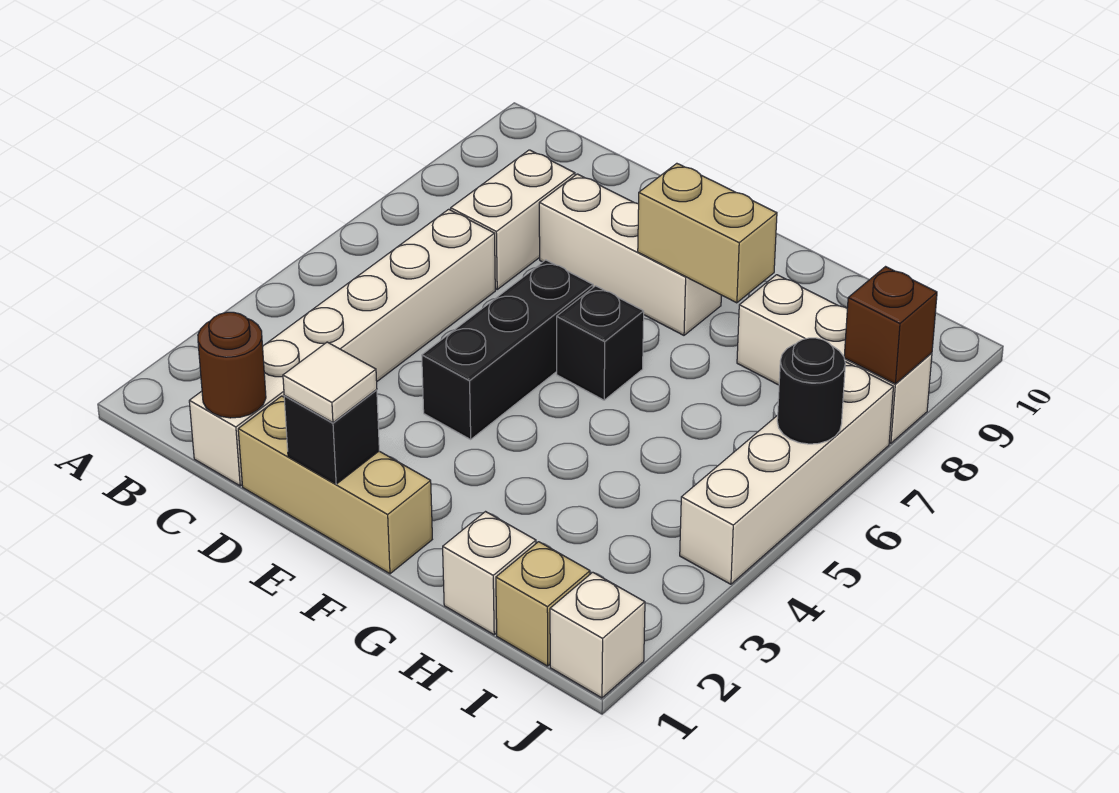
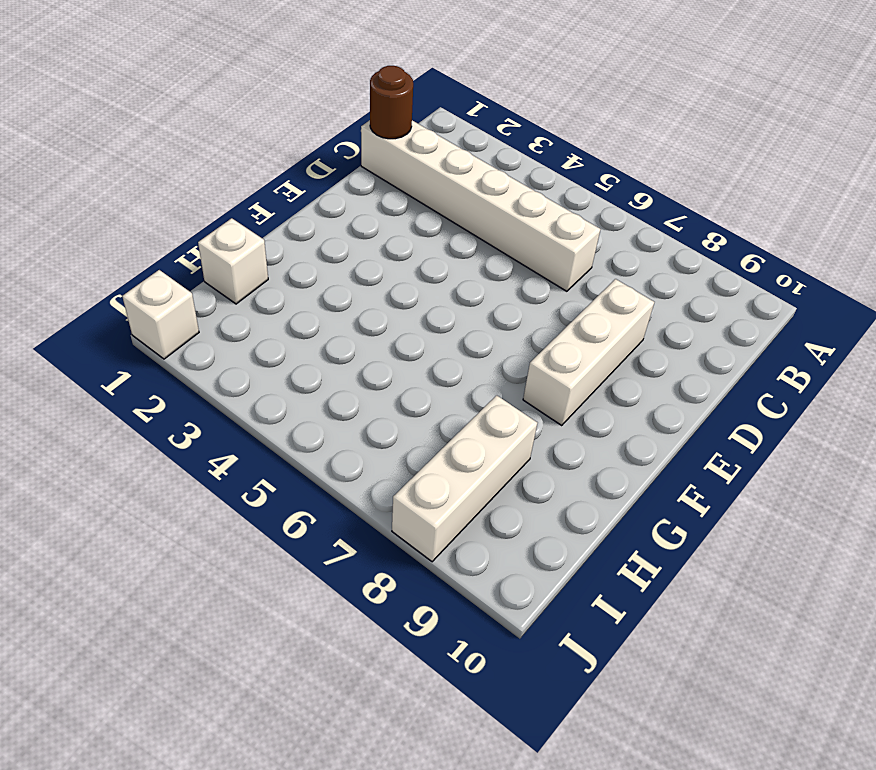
none -> white 1x2 brick [451,150,575,289]
none -> tan 1x3 brick [238,396,432,574]
none -> black 1x3 brick [422,260,593,439]

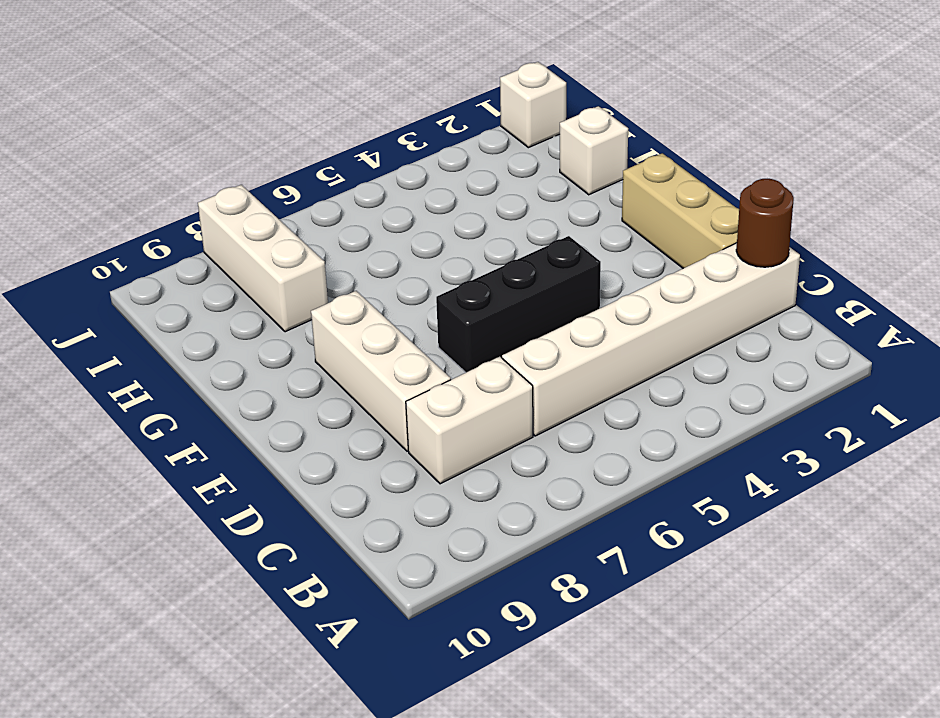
none -> black 1x1 brick [557,286,644,400]
none -> tan 1x1 brick [496,542,590,666]
none -> white 1x4 brick [680,362,893,584]

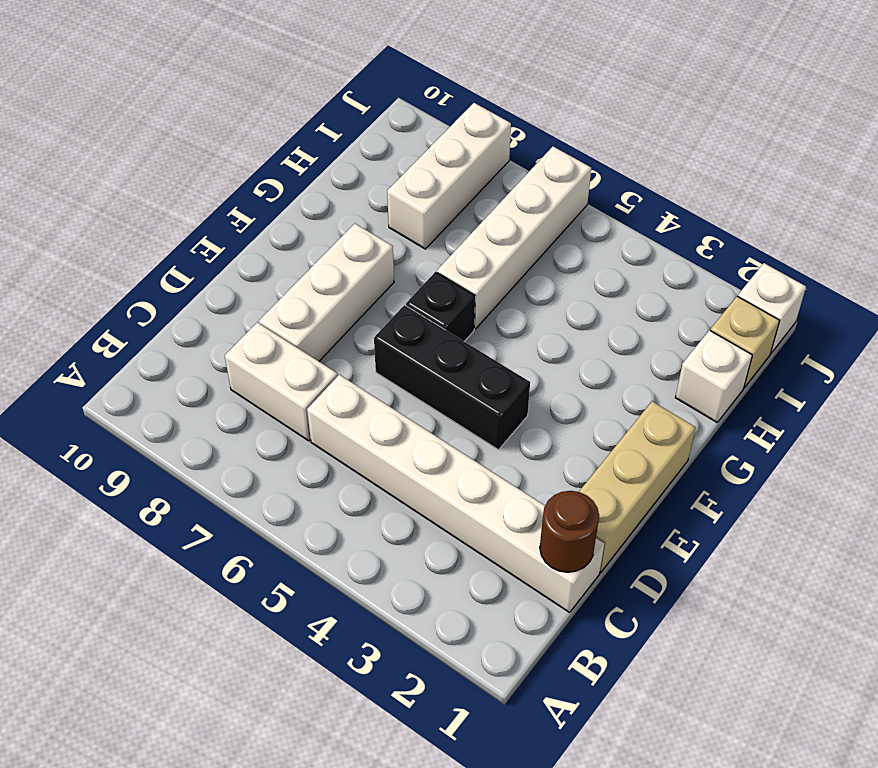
white 1x4 brick [437,147,591,329] -> white 1x4 brick turned to [680,362,893,584]
none -> black 1x1 brick [284,390,379,484]
none -> tan 1x2 brick [638,163,777,303]
none -> black 1x1 round brick [777,338,845,444]

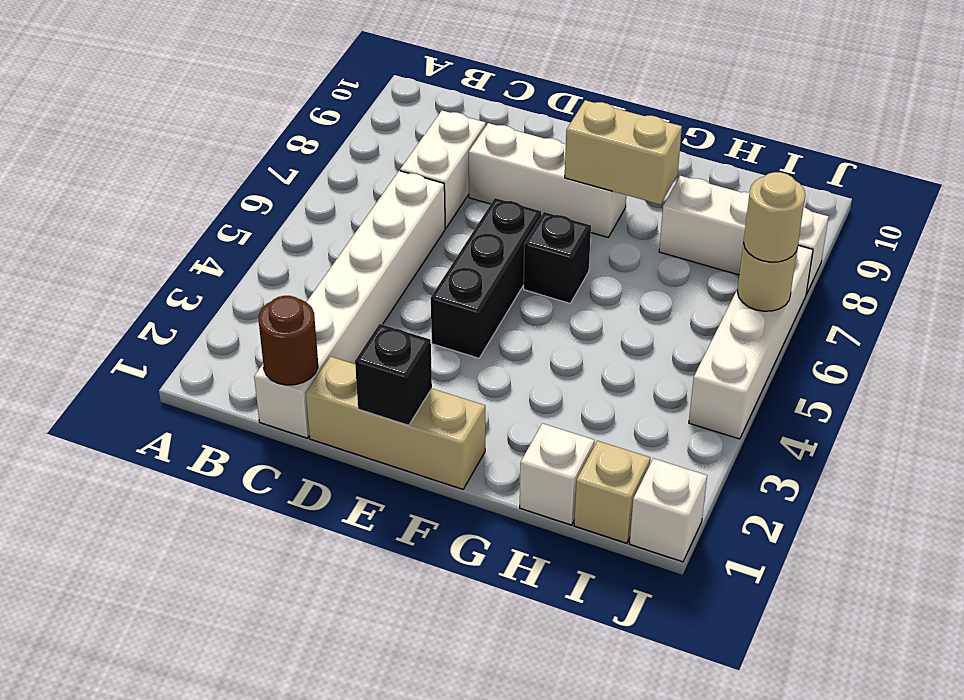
tan 1x1 round brick [737,243,797,311] -> black 1x1 round brick [777,338,845,444]
tan 1x1 round brick [743,172,805,262] -> none
none -> brown 1x1 brick [844,267,937,384]
none -> white 1x1 tile [283,342,377,423]

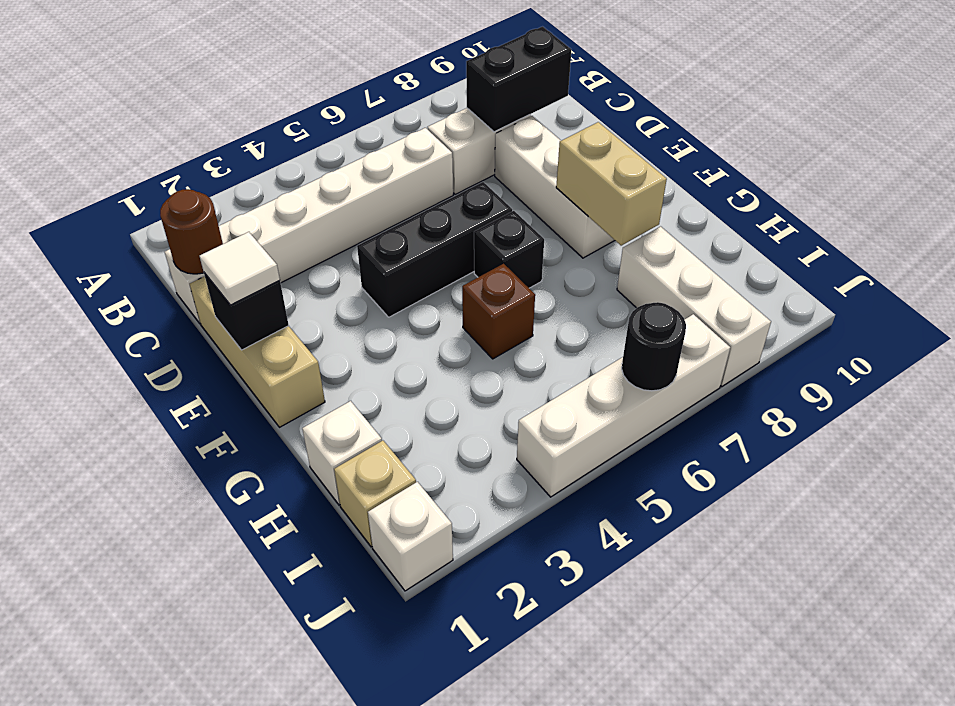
black 1x2 brick [466,27,571,132] -> none
brown 1x1 brick [462,264,535,359] -> brown 1x1 brick moved to [844,267,937,384]

